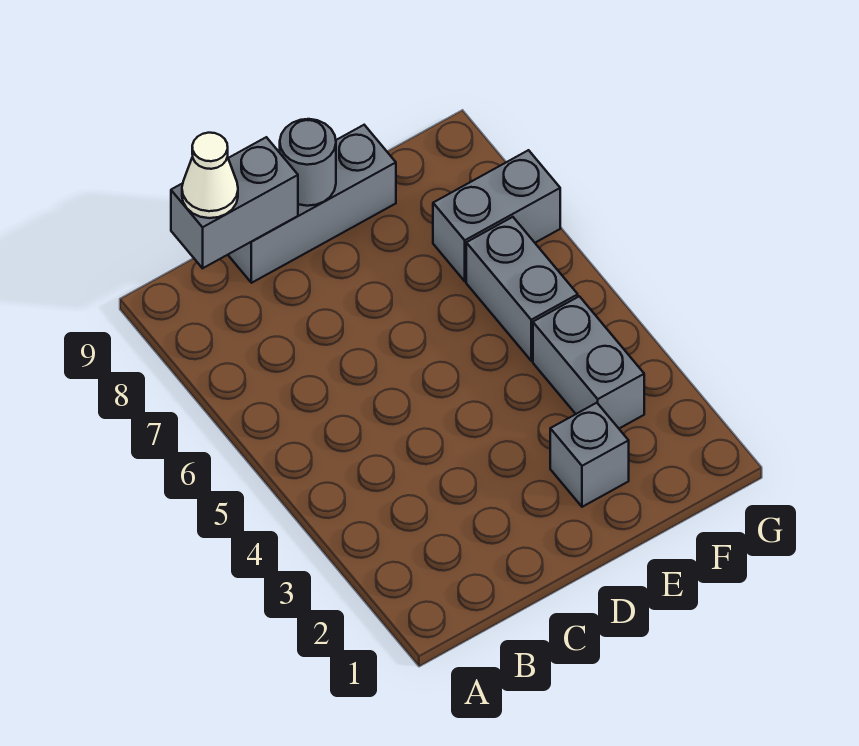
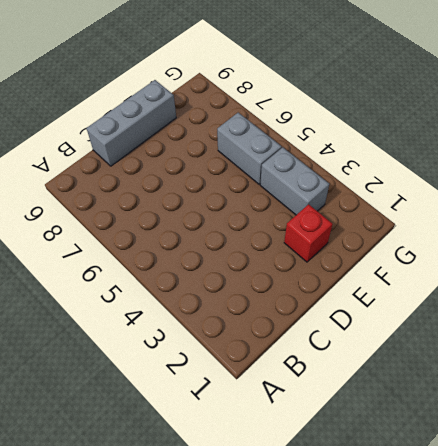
red 1x1 brick [284,204,333,262] -> grey 1x1 brick [550,403,629,507]
none -> grey 1x2 brick [433,150,560,281]
none -> grey 1x2 brick [171,137,298,268]

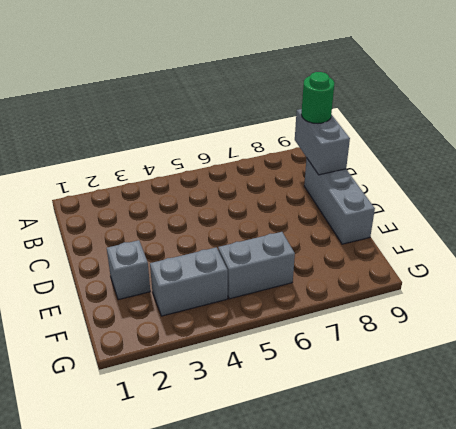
green 1x1 round brick [301,72,334,124] -> white 1x1 cone [182,133,238,218]
none -> grey 1x2 brick [433,150,560,281]
none -> grey 1x1 round brick [280,119,336,206]

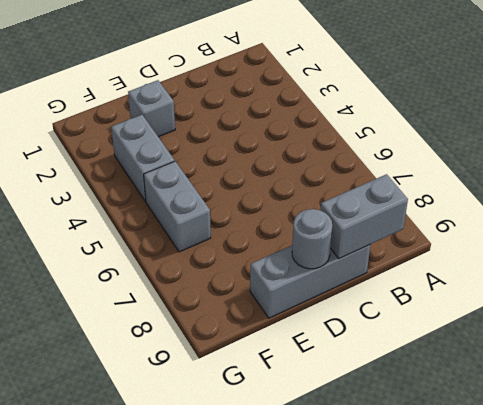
none -> grey 1x2 brick [433,150,560,281]
none -> white 1x1 cone [182,133,238,218]

